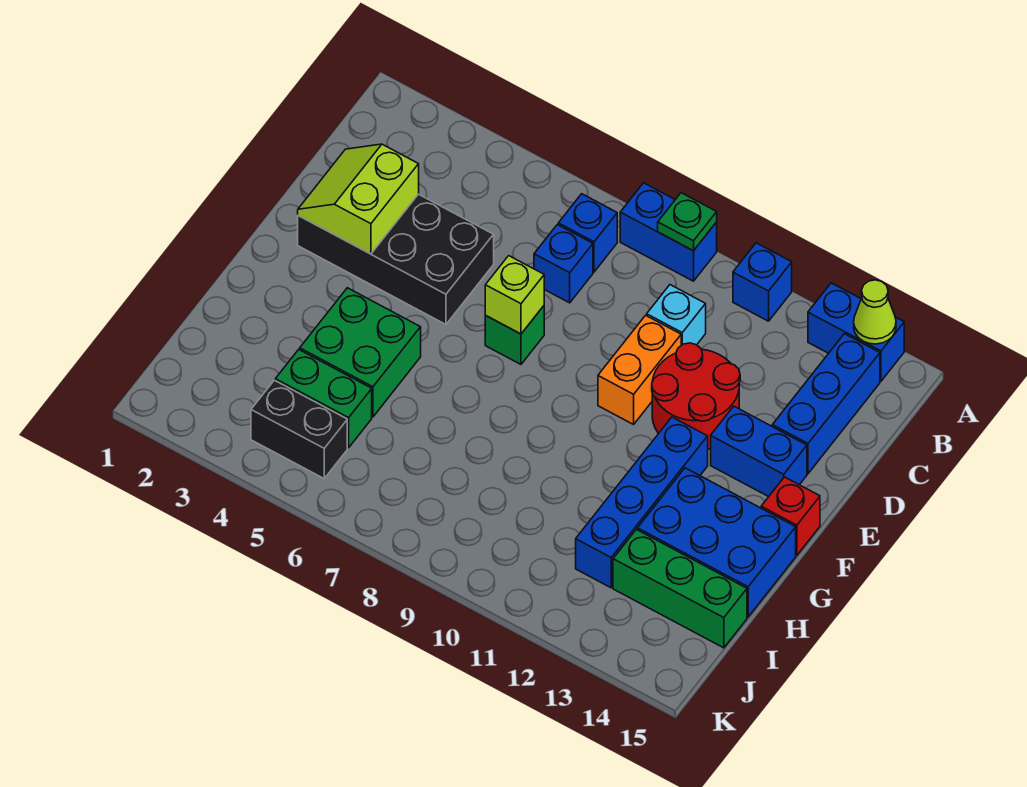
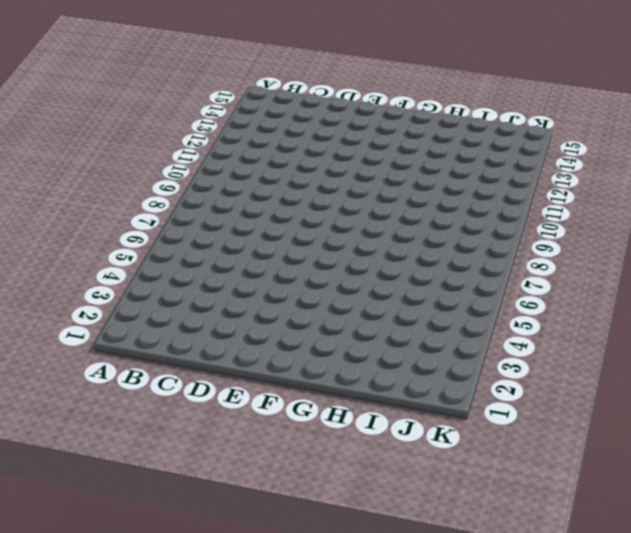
none -> blue 1x2 brick [620,183,717,281]
none -> blue 1x1 brick [733,243,792,321]
none -> blue 1x2 brick [808,283,904,381]

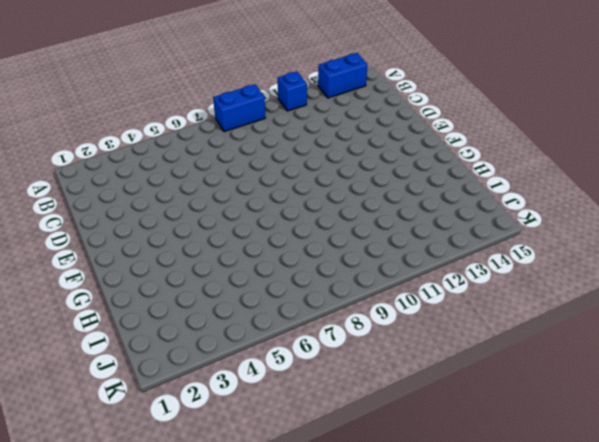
none -> blue 1x1 brick [558,194,617,272]
none -> blue 1x3 brick [772,334,880,474]
none -> blue 1x1 brick [534,225,593,303]

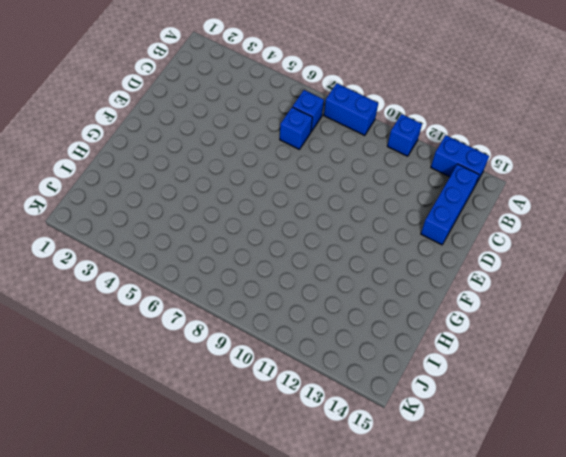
none -> cyan 1x1 brick [647,285,706,345]
none -> black 2x4 brick [298,194,494,324]
none -> orange 1x2 brick [598,315,681,424]

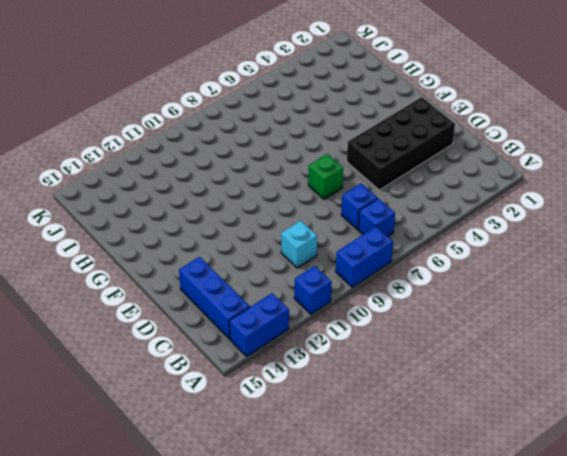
none -> orange 1x2 brick [598,315,681,424]
none -> red 2x2 round brick [652,343,740,449]
none -> blue 1x2 brick [711,406,807,497]

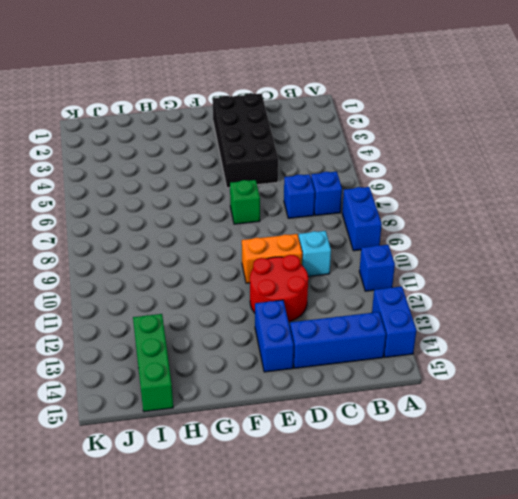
none -> blue 1x4 brick [576,417,708,588]
none -> red 1x1 brick [761,477,820,555]
none -> green 2x2 brick [300,288,421,417]

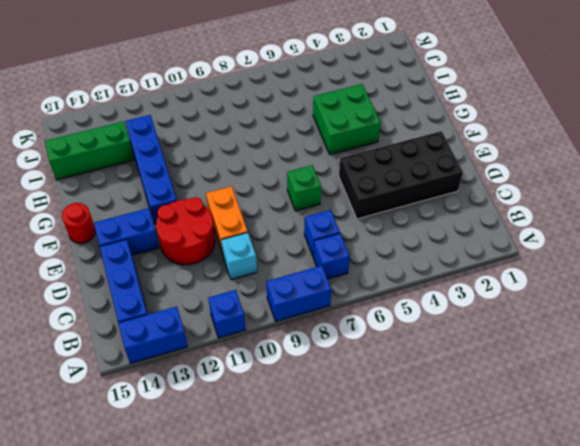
red 1x1 round brick [62,203,95,244] -> red 1x1 brick [761,477,820,555]
none -> blue 2x3 brick [637,468,796,617]
none -> green 1x2 brick [275,350,372,448]
none -> black 1x2 brick [251,380,347,478]

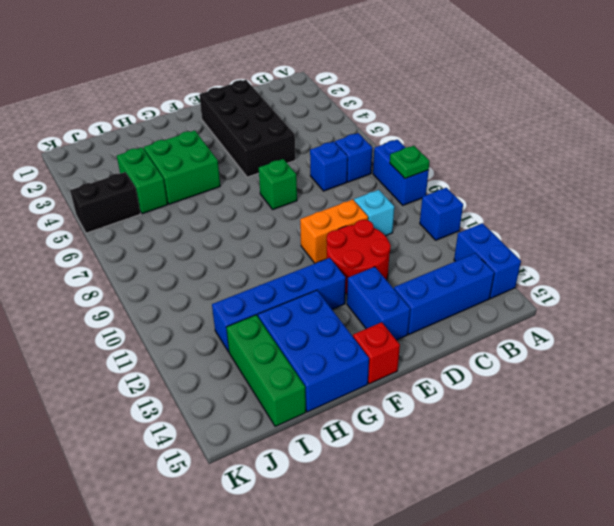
black 1x2 brick [70,172,140,233] -> black 1x2 brick turned to [251,380,347,478]
none -> lime 1x1 cone [854,280,896,344]
none -> lime 2x2 slope [298,144,419,254]
none -> lime 1x1 brick [485,256,544,334]

